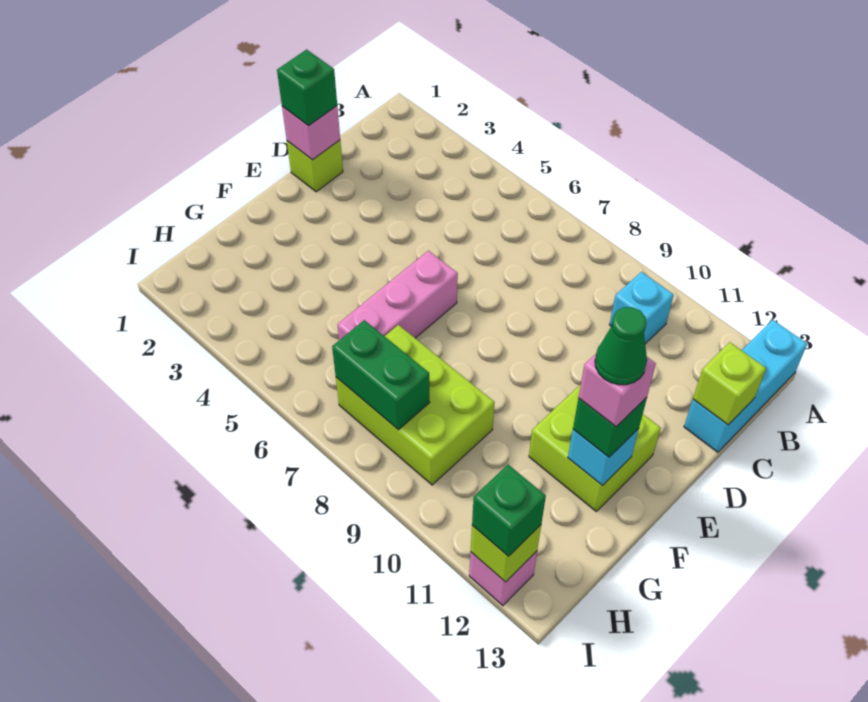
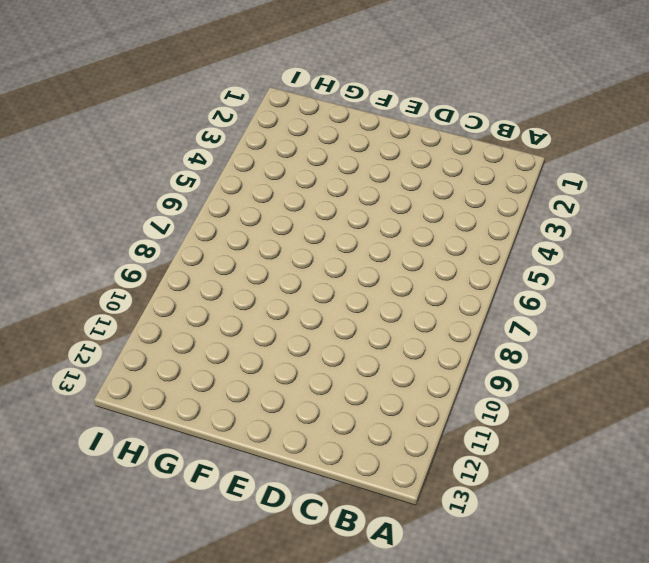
none -> cyan 1x3 brick [684,320,807,452]
none -> cyan 1x1 brick [610,272,674,344]
none -> lime 1x1 brick [287,140,343,192]

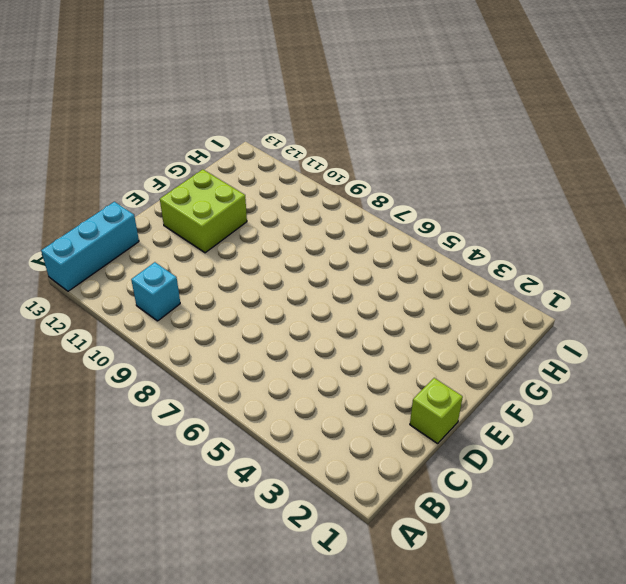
none -> pink 1x3 brick [337,251,458,340]
none -> lime 2x3 brick [336,325,495,485]
none -> pink 1x1 brick [469,551,537,606]

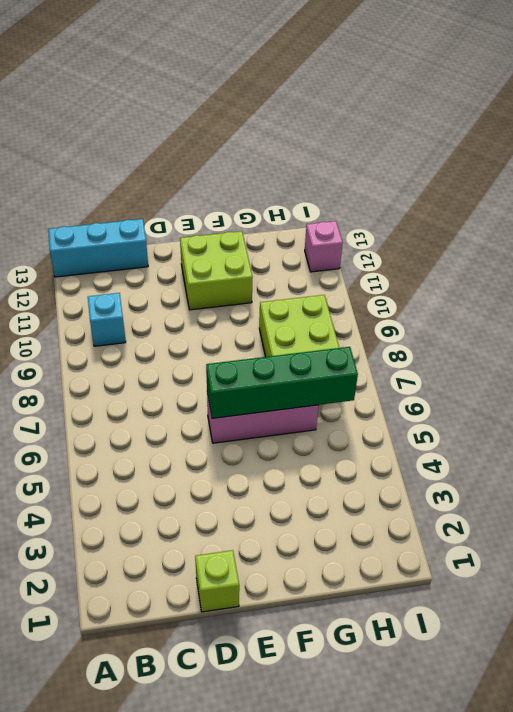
green 1x4 brick [206,347,358,418] -> none
none -> lime 1x1 brick [693,342,766,425]
none -> pink 1x1 brick [282,106,340,160]
none -> cyan 1x1 brick [568,429,639,486]

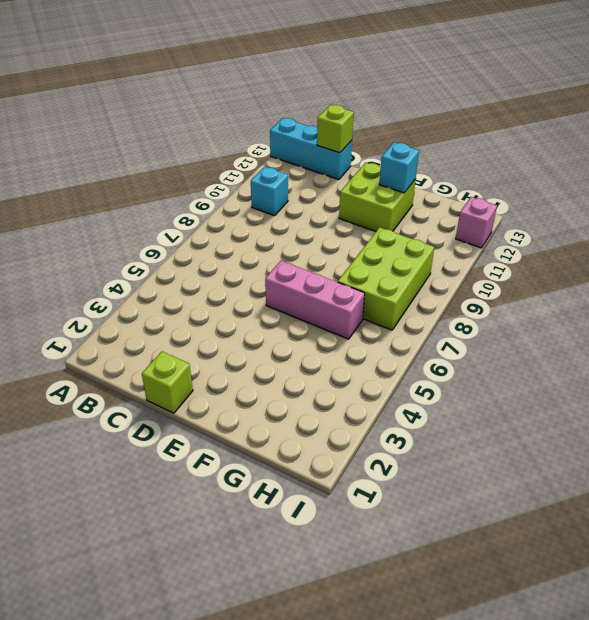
none -> pink 1x1 brick [282,106,340,160]
none -> green 1x2 brick [332,320,430,430]
none -> lime 1x1 brick [471,525,541,582]

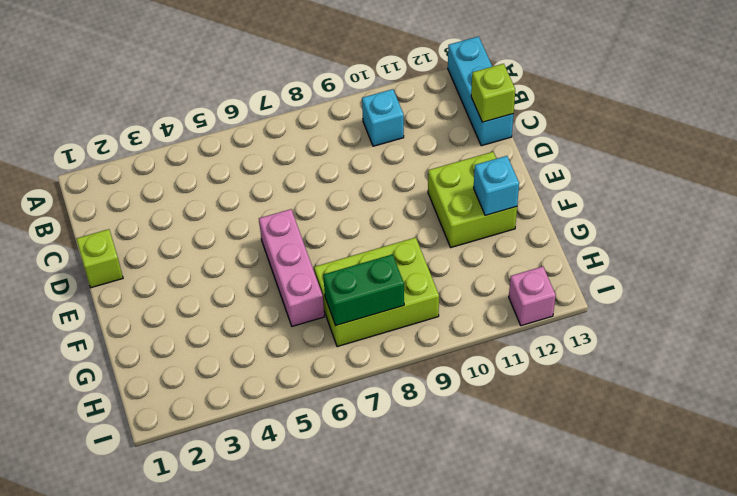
none -> pink 1x1 brick [282,106,340,160]
none -> lime 1x1 brick [471,525,541,582]
none -> green 1x1 brick [277,50,337,126]

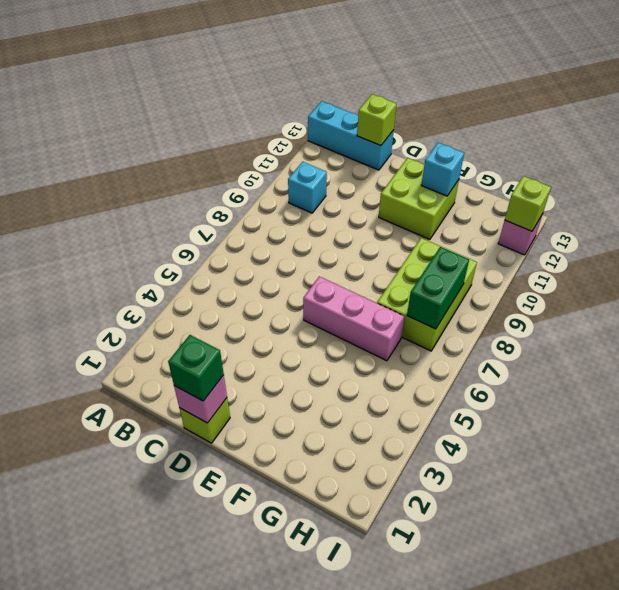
none -> green 1x1 brick [573,398,647,457]
none -> green 1x1 brick [472,465,546,556]
none -> pink 1x1 brick [579,354,656,427]

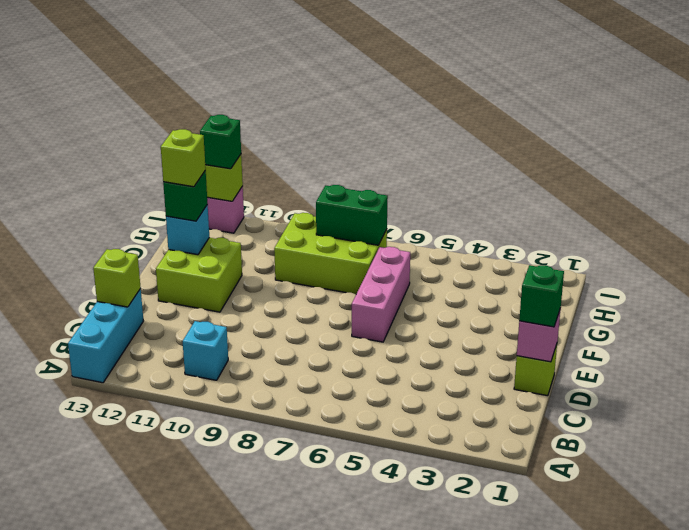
lime 1x1 brick [161,129,206,187] -> pink 1x1 brick [579,354,656,427]
none -> green 1x1 cone [595,307,647,385]

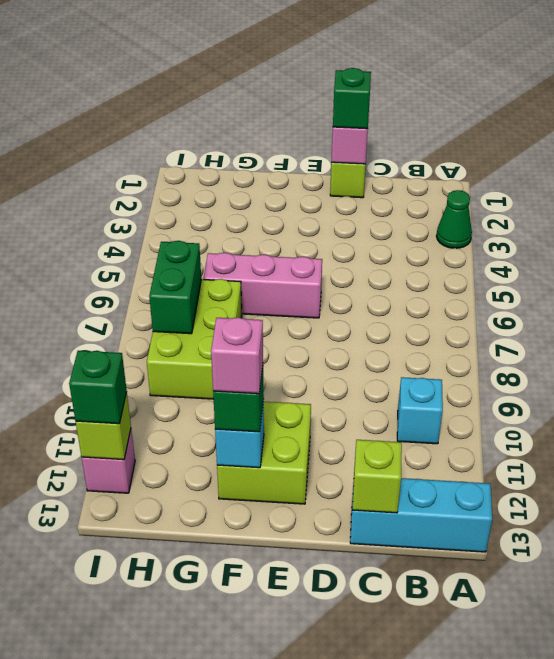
green 1x1 cone [437,190,472,248] -> green 1x1 cone moved to [595,307,647,385]

